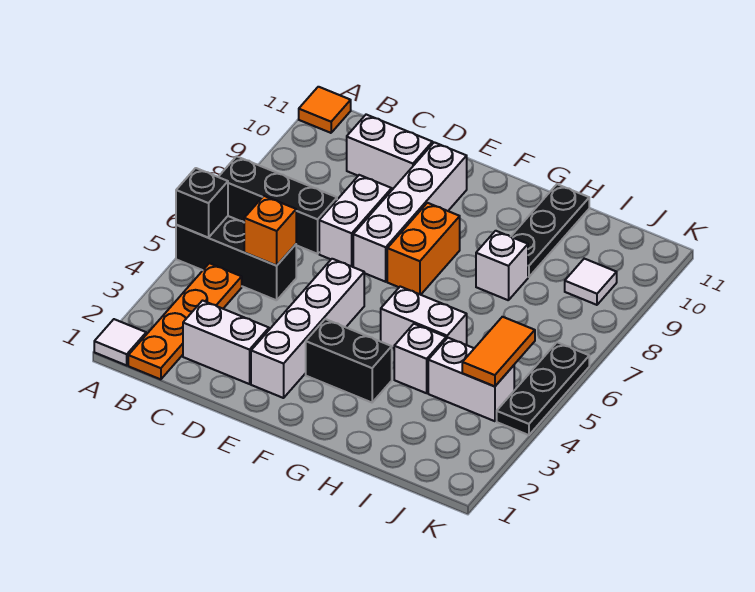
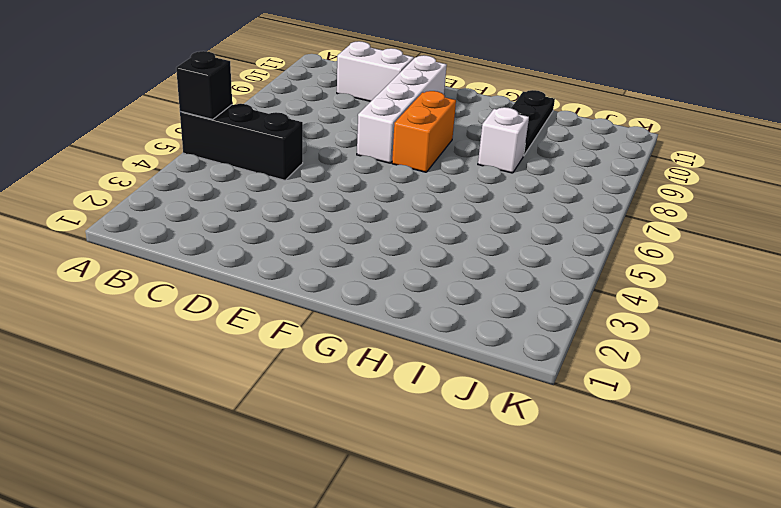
none -> white 1x1 tile [94,319,146,365]
none -> black 1x3 brick [219,156,337,254]
none -> orange 1x1 tile [299,87,351,133]

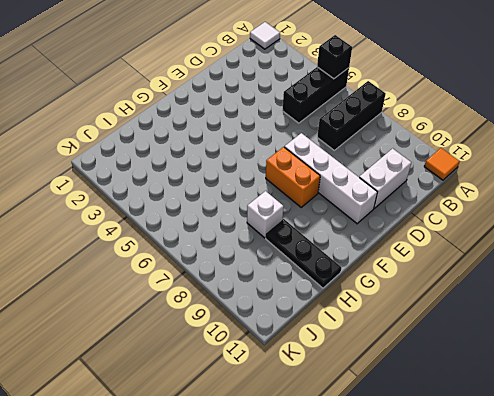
none -> orange 1x4 plate [128,263,242,379]
none -> white 1x2 brick [183,301,269,384]
none -> white 1x2 brick [319,175,392,267]

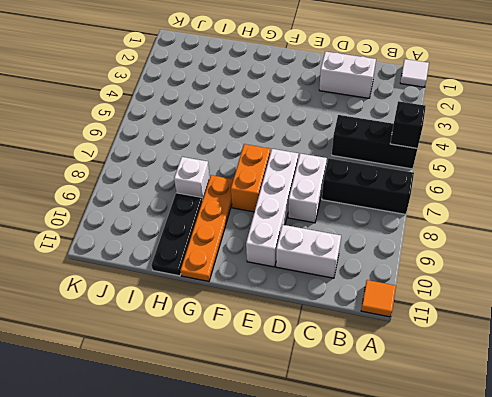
orange 1x4 plate [180,175,233,281] -> orange 1x4 plate moved to [128,263,242,379]
none -> white 1x4 brick [251,259,364,398]
none -> black 1x2 brick [306,319,392,403]
none -> white 1x2 brick [381,287,467,348]

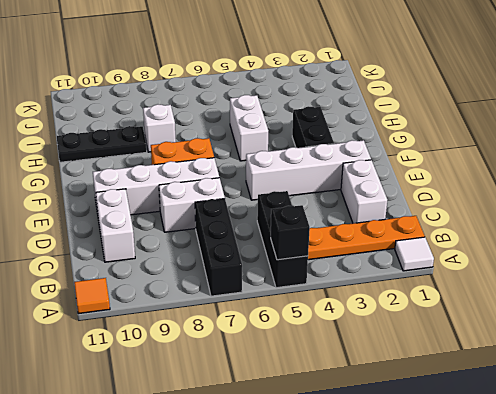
none -> white 1x1 brick [394,324,446,393]
none -> white 1x2 brick [428,338,514,421]
none -> white 1x1 tile [565,259,617,305]

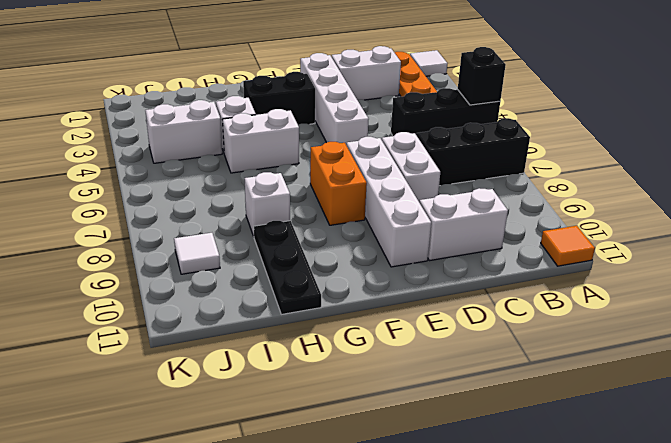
none -> black 1x3 plate [497,342,589,435]
none -> orange 1x1 brick [244,196,296,266]
none -> orange 1x2 tile [462,317,535,386]

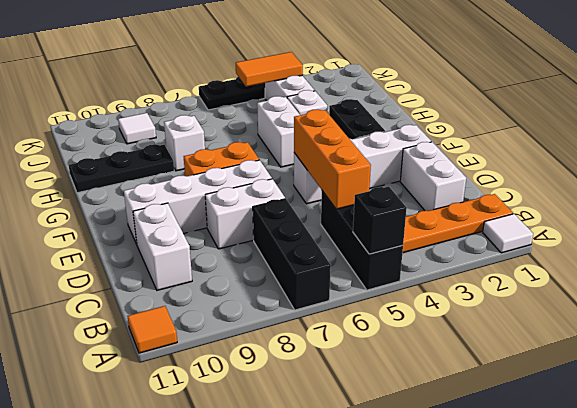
orange 1x3 brick [294,109,371,209] -> orange 1x1 brick [244,196,296,266]

